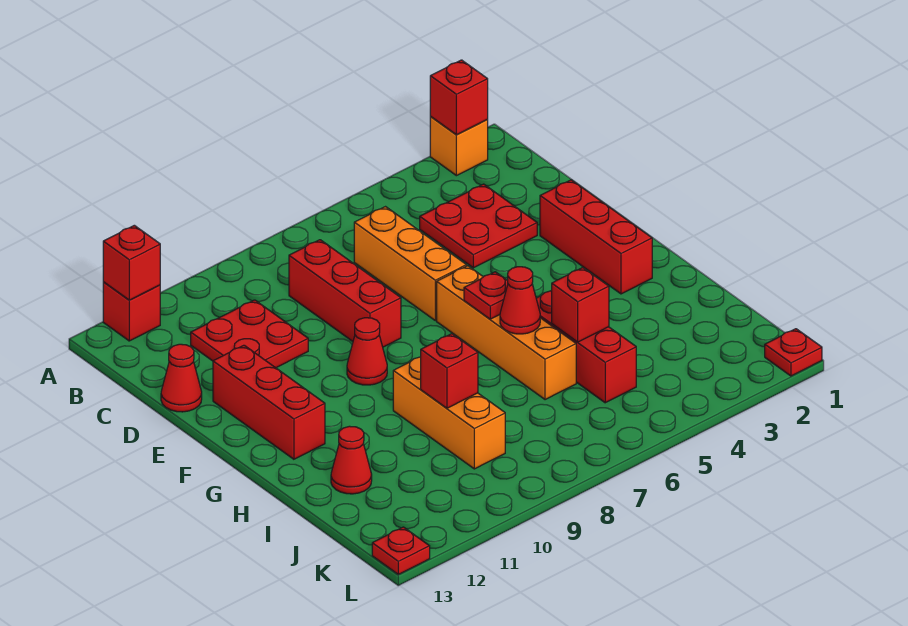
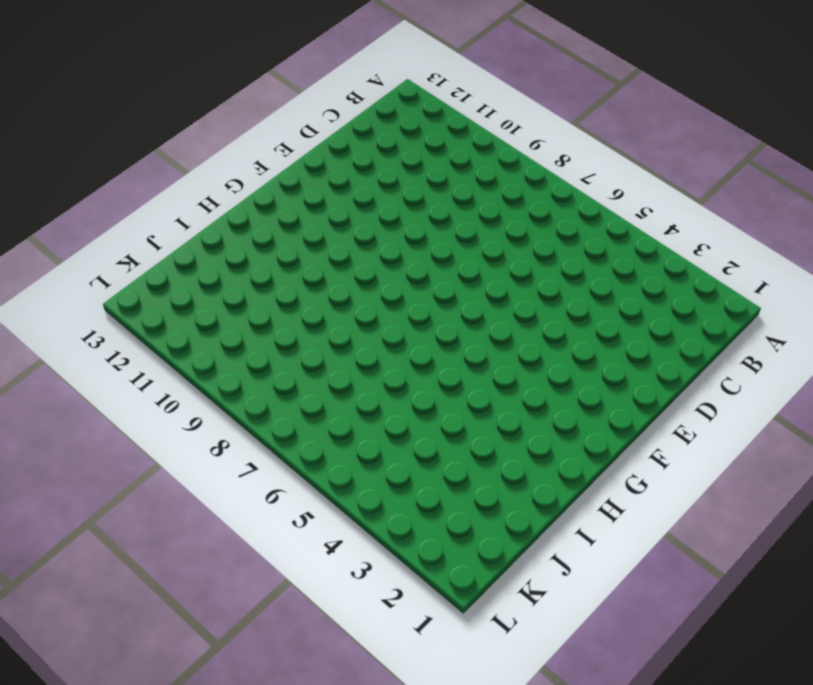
none -> orange 1x1 brick [430,116,488,176]
none -> red 1x1 brick [103,282,160,341]
none -> red 2x2 plate [420,184,537,268]

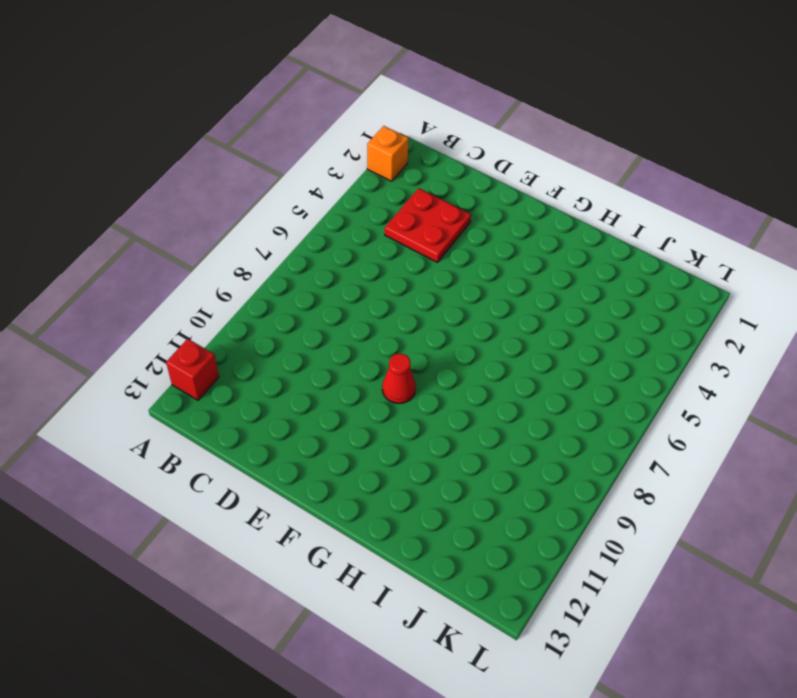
none -> orange 1x3 brick [354,207,466,321]
none -> red 1x3 brick [289,240,401,347]
none -> red 2x2 plate [191,300,308,368]

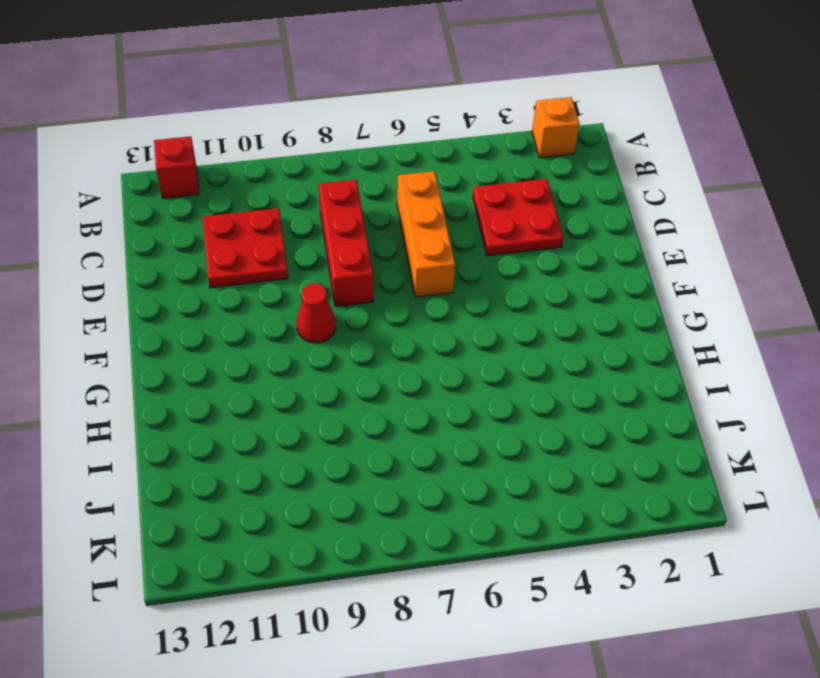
none -> red 1x1 cone [161,344,202,412]
none -> red 1x3 brick [540,180,652,294]
none -> red 1x3 brick [213,345,325,459]

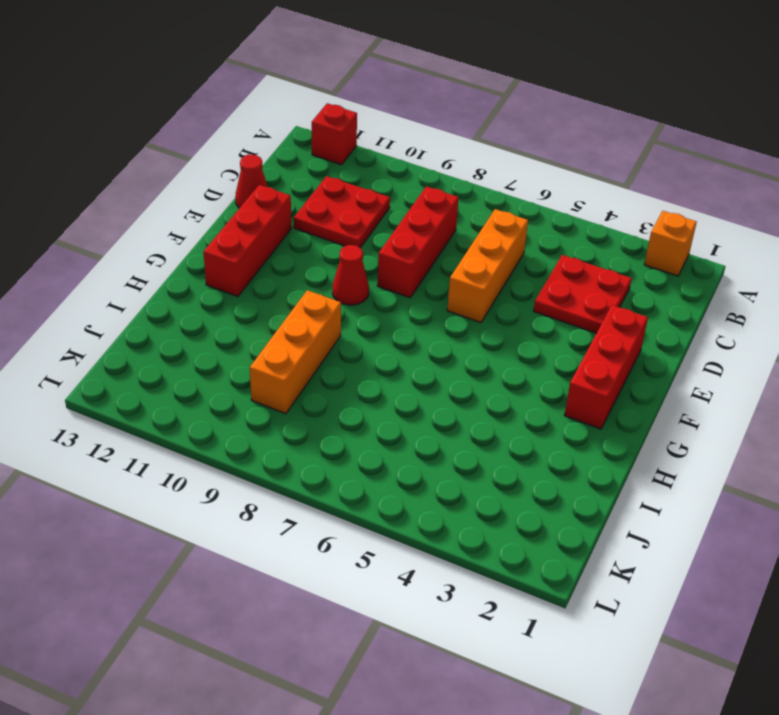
none -> orange 1x4 brick [437,266,576,400]
none -> red 1x3 brick [536,290,636,403]
none -> red 1x1 cone [331,426,372,494]

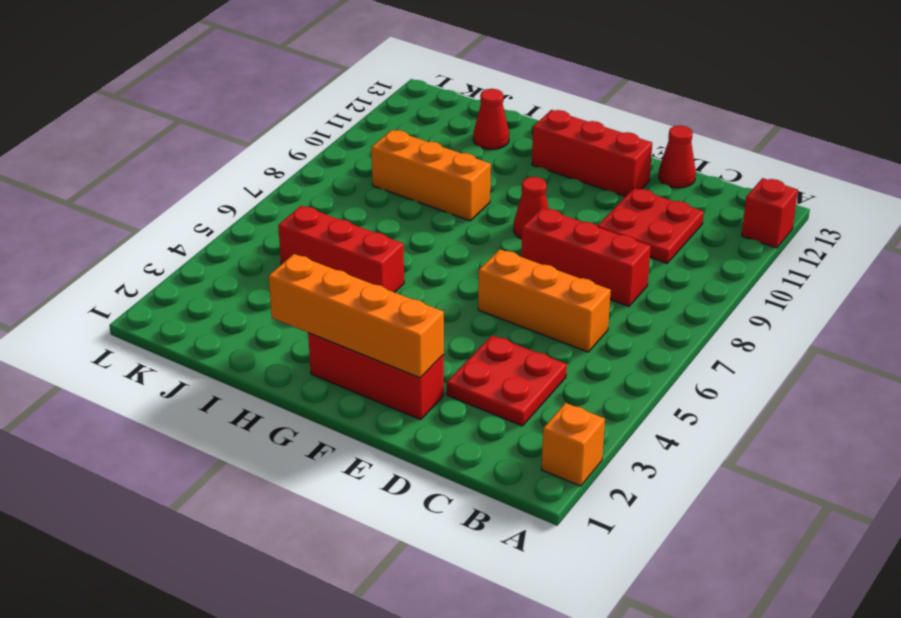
orange 1x4 brick [269,254,444,378] -> orange 1x4 brick moved to [437,266,576,400]
none -> red 1x1 plate [765,329,822,376]
none -> red 1x1 plate [372,527,430,574]
none -> red 1x1 brick [430,60,488,135]

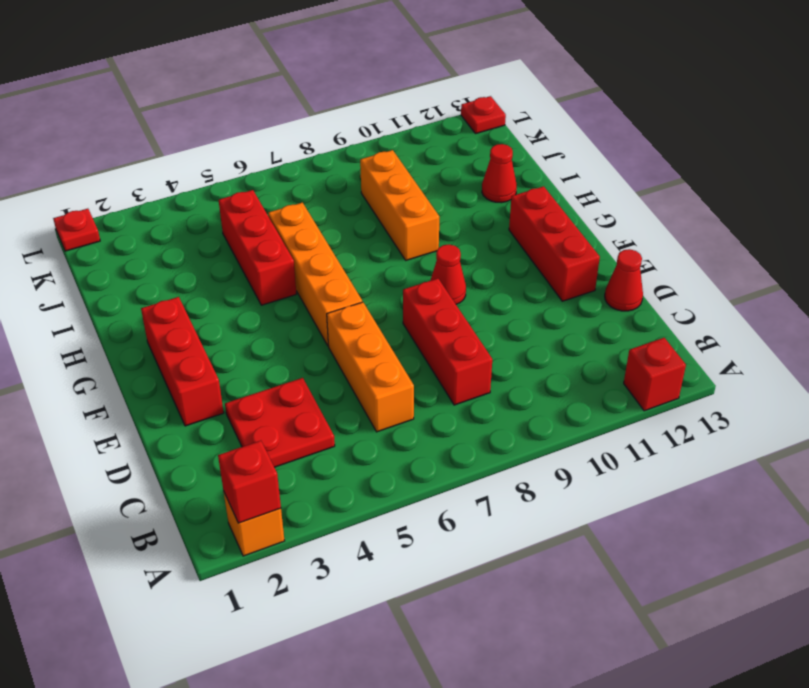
none -> red 2x2 plate [191,300,308,368]
none -> red 1x1 brick [103,225,160,300]
none -> red 1x1 plate [464,272,508,319]

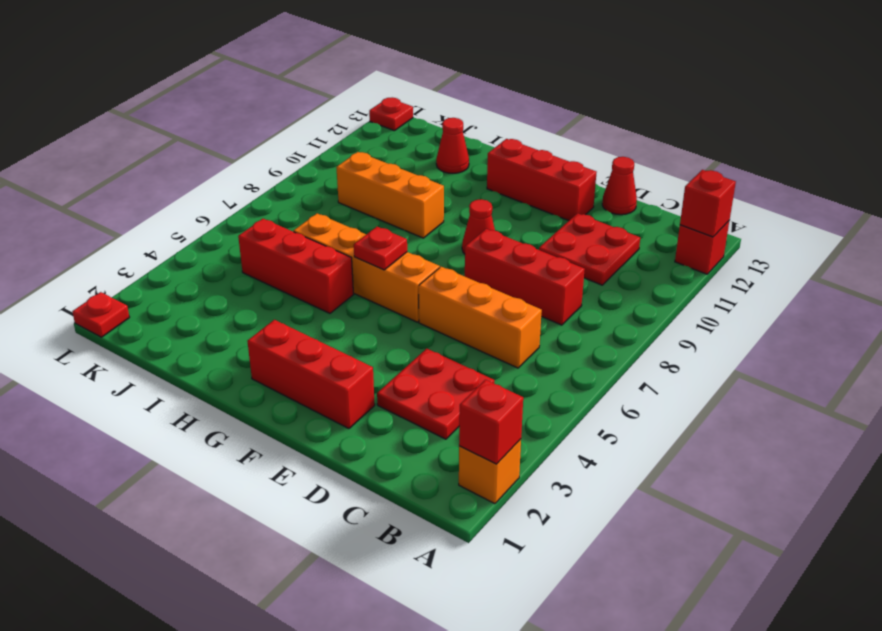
none -> red 1x1 cone [500,267,540,334]
none -> red 1x1 brick [552,268,609,342]
none -> red 1x1 brick [421,334,478,408]

